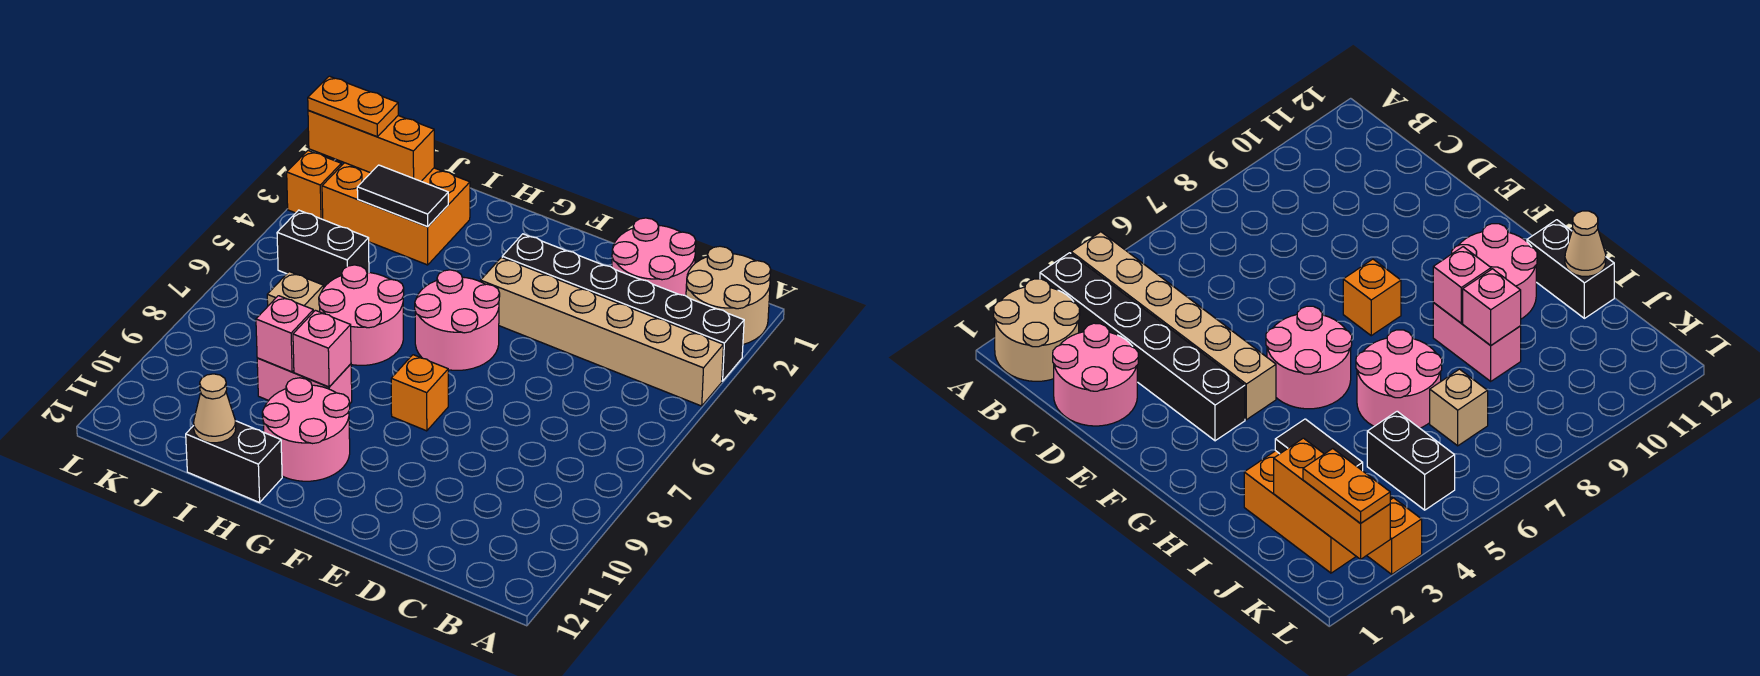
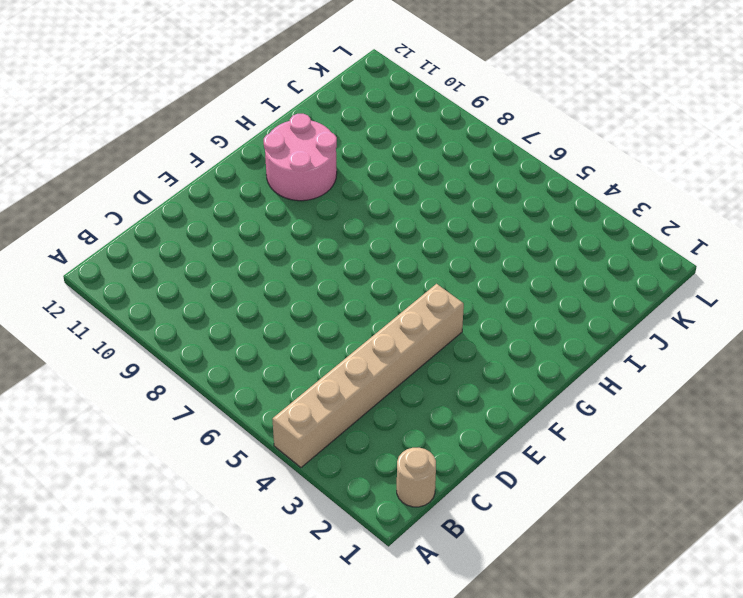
tan 1x1 round brick [397,448,436,507] -> tan 2x2 round brick [686,246,771,344]
none -> black 1x6 brick [502,234,744,381]
none -> pink 2x2 round brick [612,218,696,296]
none -> pink 2x2 round brick [415,270,500,370]

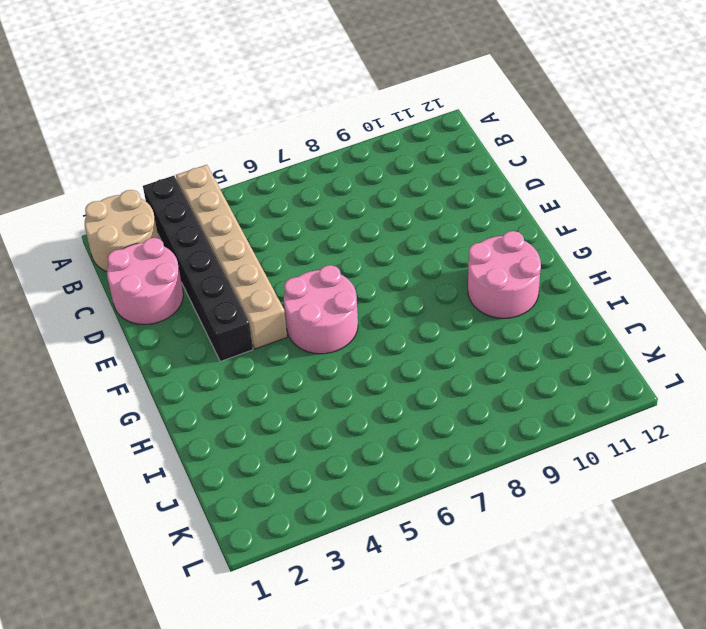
none -> orange 1x1 brick [391,355,448,431]
none -> pink 2x2 round brick [319,265,404,365]
none -> pink 1x2 brick [257,358,352,403]

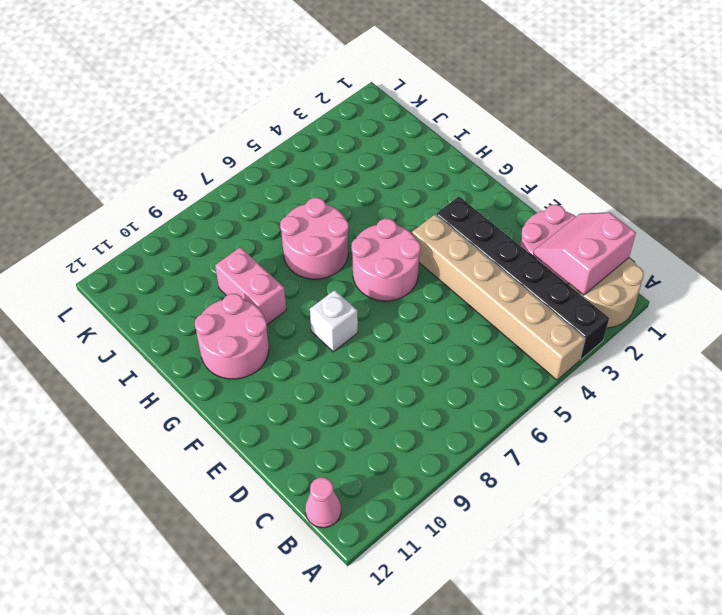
pink 2x2 slope [534,212,636,295] -> none
pink 1x1 cone [305,478,341,528] -> none
white 1x1 brick [310,290,358,352] -> orange 1x1 brick [391,355,448,431]
none -> black 1x2 brick [186,421,282,502]
none -> orange 2x3 brick [322,163,470,265]
none -> black 1x2 brick [277,210,369,287]

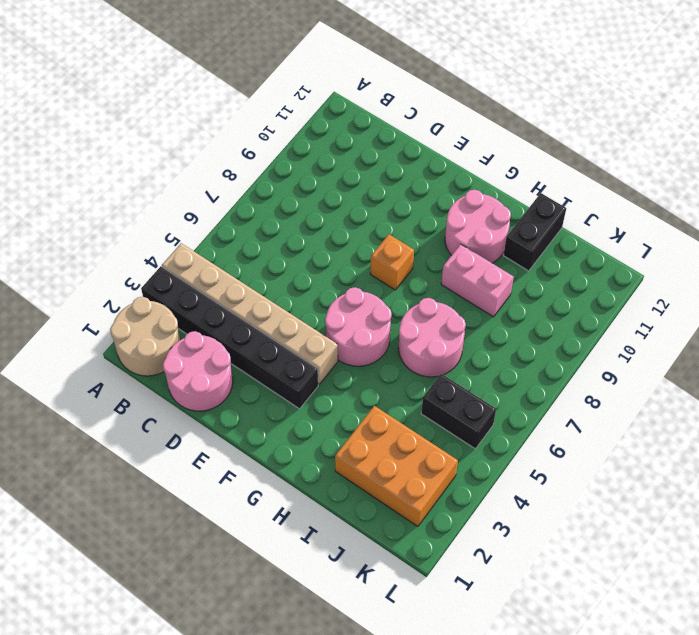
black 1x2 brick [503,193,566,271] -> black 1x2 brick turned to [186,421,282,502]
none -> tan 1x1 brick [267,272,324,312]
none -> orange 1x1 brick [287,151,341,219]
none -> pink 1x1 brick [293,310,351,387]

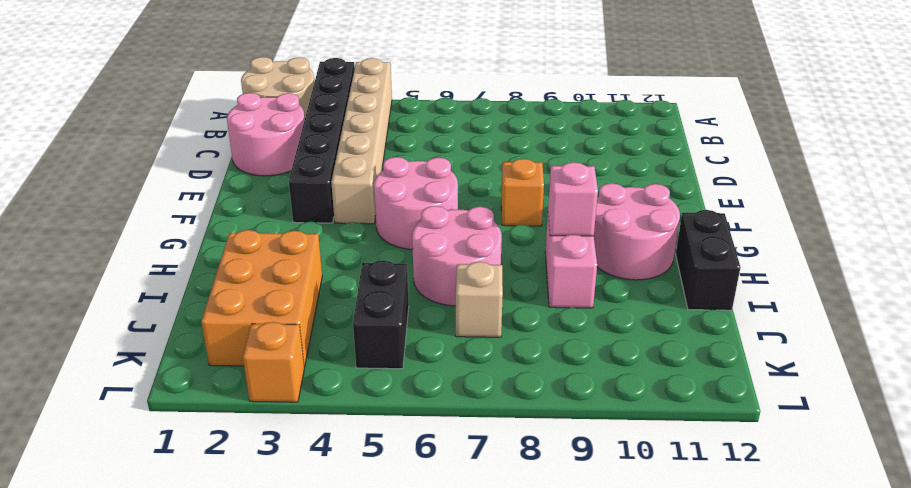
none -> black 1x2 tile [357,165,448,227]
none -> pink 1x1 brick [256,296,313,372]
none -> tan 1x1 cone [194,374,236,443]

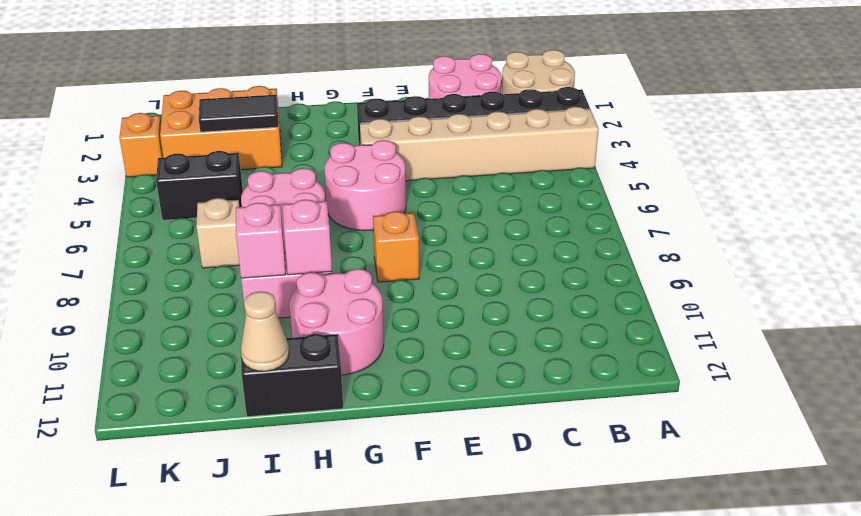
none -> orange 1x3 brick [308,110,434,181]
none -> orange 1x2 plate [308,76,398,137]

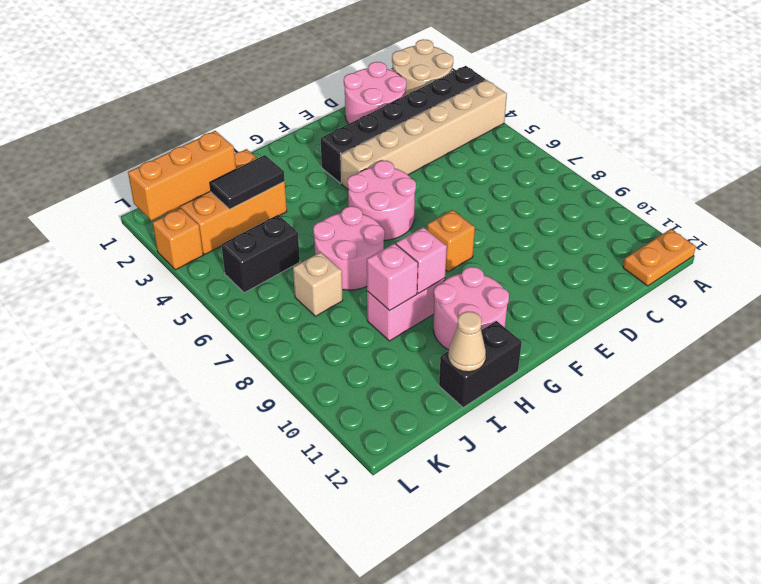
orange 1x2 plate [623,229,696,286] -> orange 1x2 plate moved to [308,76,398,137]

